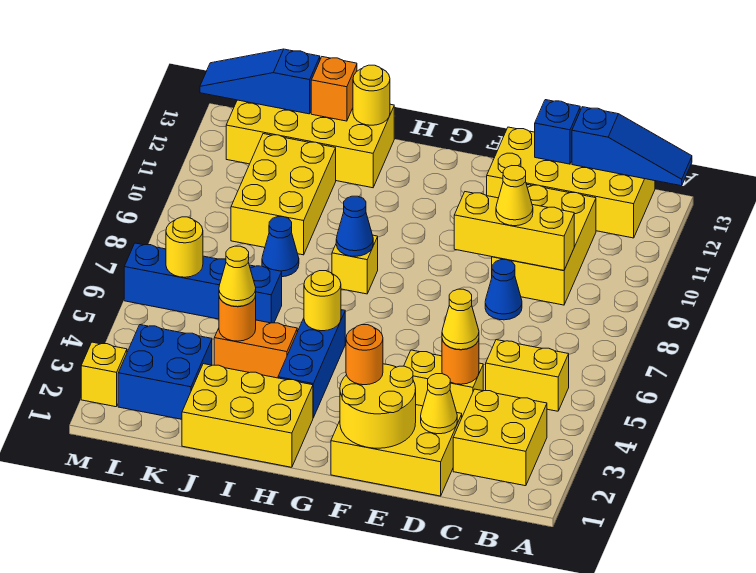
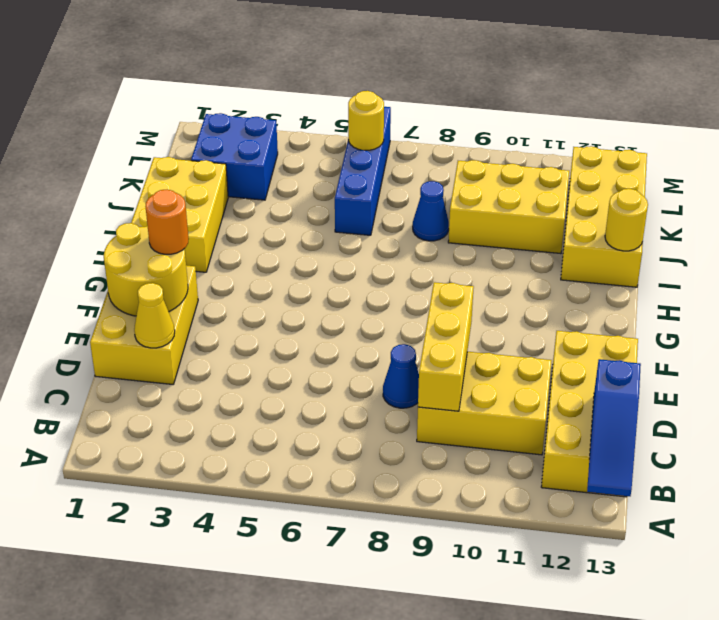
none -> yellow 2x2 brick [453,389,547,486]
none -> yellow 1x2 brick [486,340,569,411]
none -> yellow 1x2 brick [404,350,483,416]
none -> blue 1x3 brick [278,310,345,418]

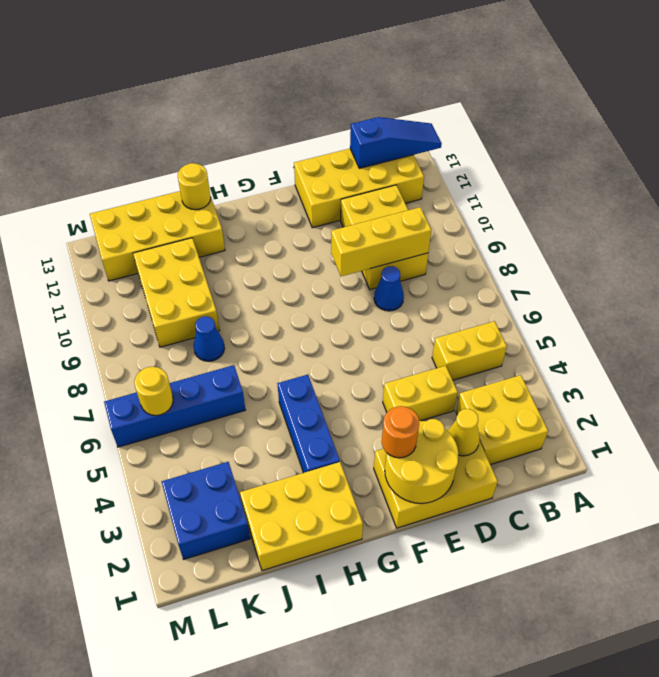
none -> yellow 1x1 brick [332,235,378,294]
none -> orange 1x2 brick [214,320,297,378]
none -> yellow 1x1 brick [81,342,127,407]
none -> orange 1x1 round brick [442,339,479,384]

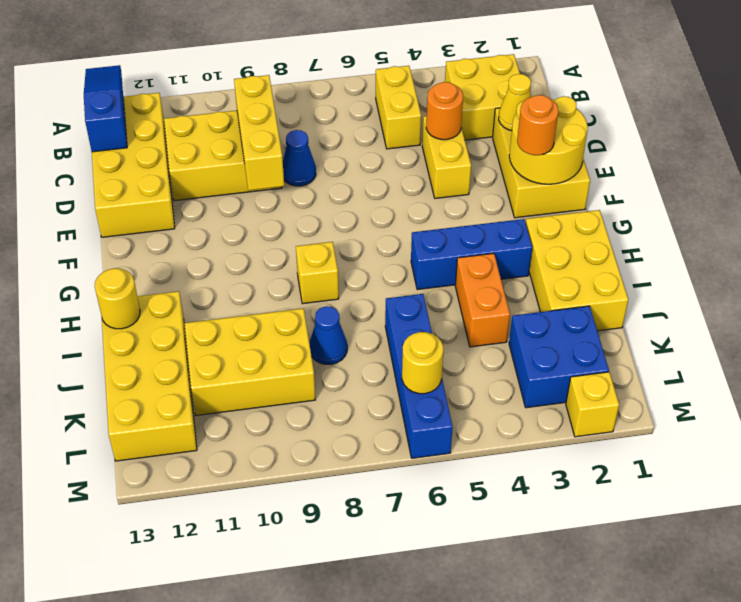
none -> blue 1x1 brick [535,100,580,164]
none -> yellow 1x1 round brick [304,271,341,331]
none -> blue 1x1 cone [336,196,373,256]
none -> orange 1x1 round brick [219,296,256,341]

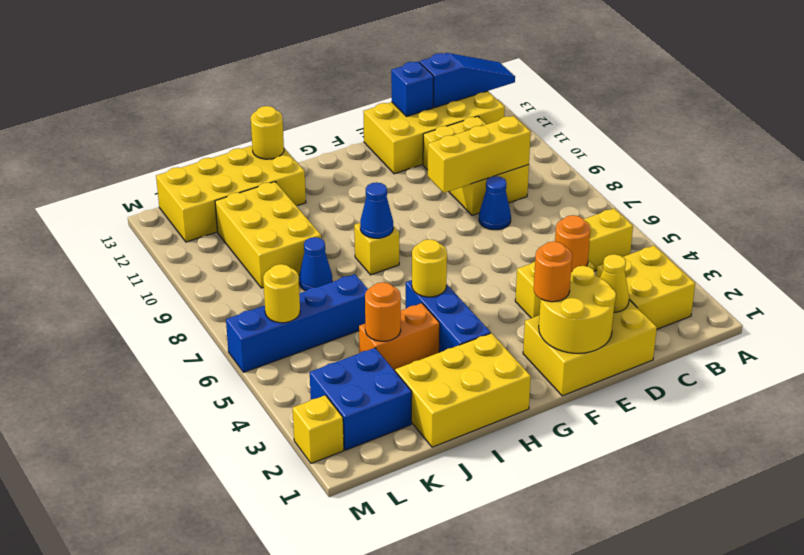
none -> orange 1x1 brick [311,57,357,121]
none -> blue 1x3 slope [200,49,320,114]
none -> yellow 1x1 cone [442,289,479,350]
none -> yellow 1x1 cone [496,166,533,226]

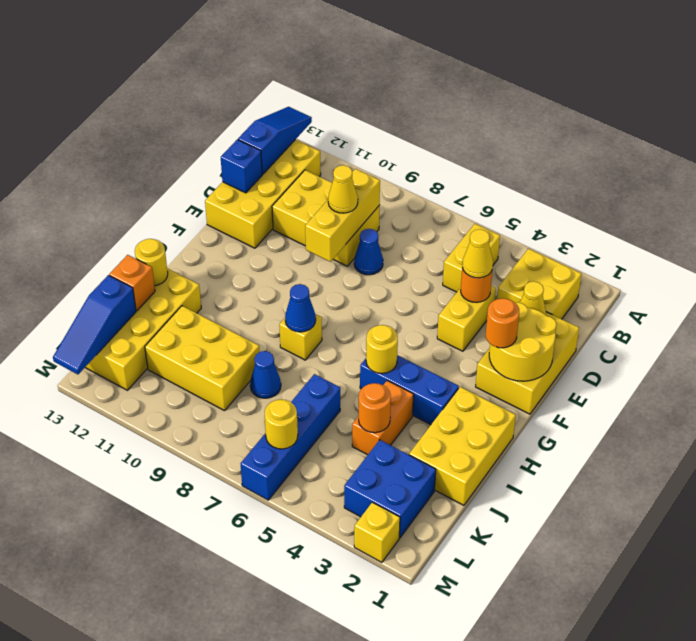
none -> yellow 1x1 cone [219,246,256,307]

